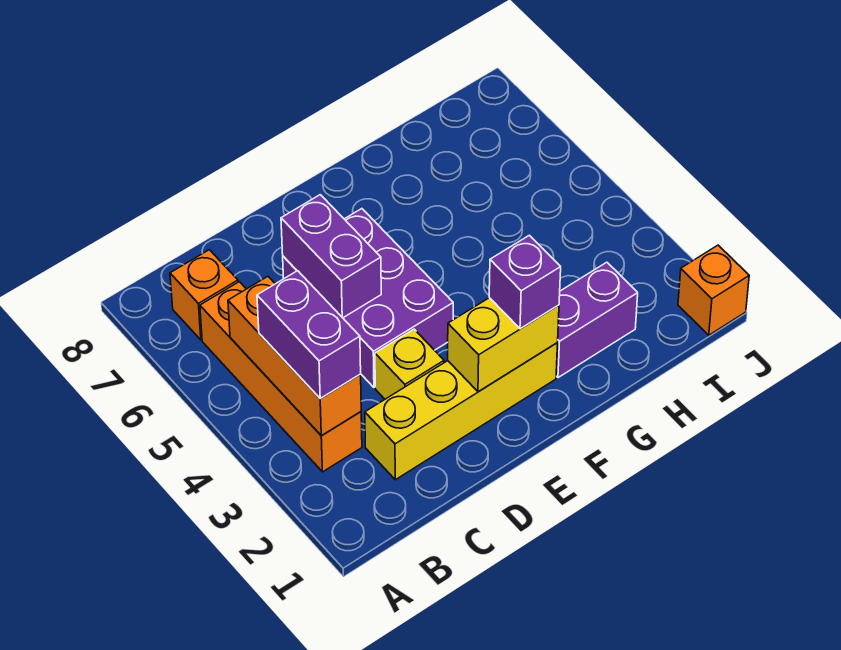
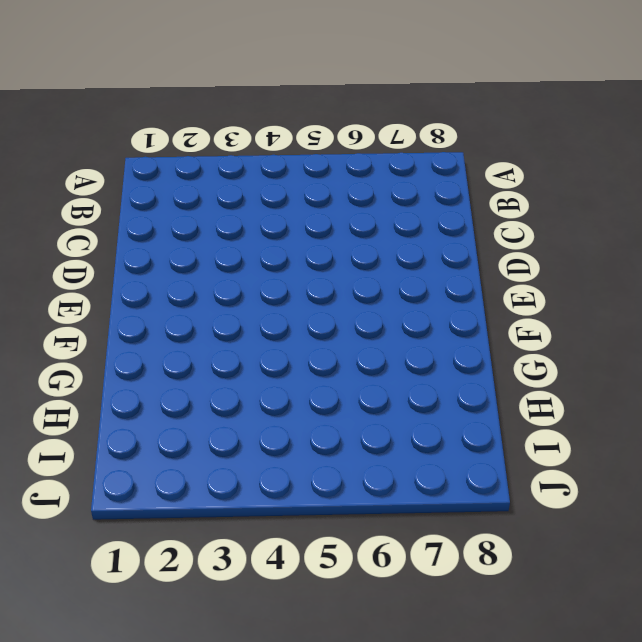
none -> orange 1x4 brick [200,282,362,472]
none -> orange 1x1 brick [170,250,238,340]
none -> yellow 1x4 brick [365,343,558,480]

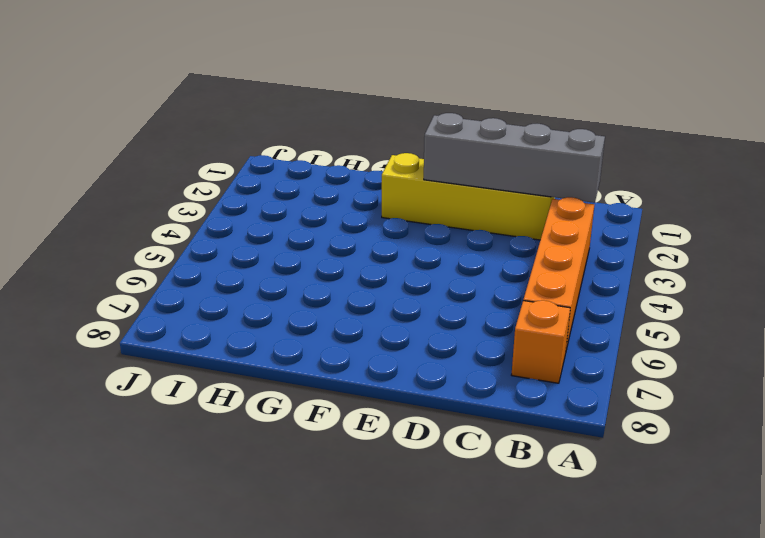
grey 1x4 brick [424,113,605,203] -> yellow 1x2 brick [448,298,559,392]
none -> yellow 1x1 brick [375,329,444,399]
none -> purple 2x3 brick [283,209,453,387]
none -> purple 1x2 brick [556,262,638,378]

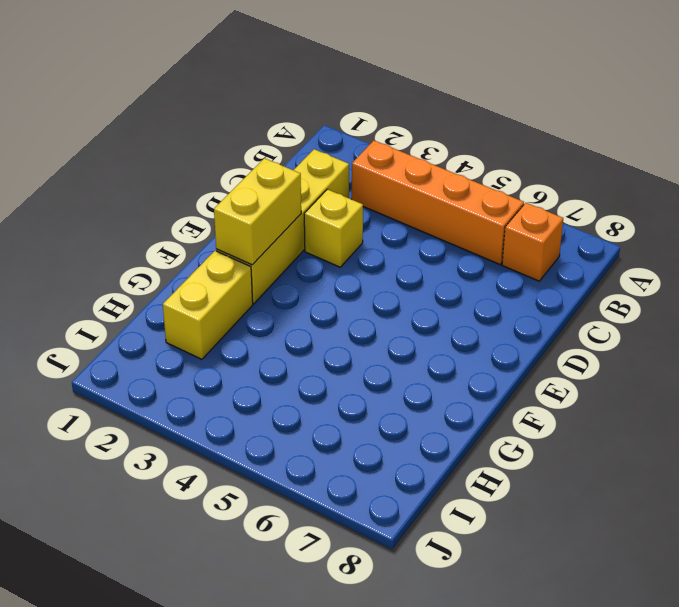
yellow 1x2 brick [163,251,253,359] -> purple 1x2 brick [556,262,638,378]
none -> purple 2x3 brick [283,209,453,387]
none -> orange 1x1 brick [678,245,749,335]
none -> orange 1x3 brick [228,276,361,436]

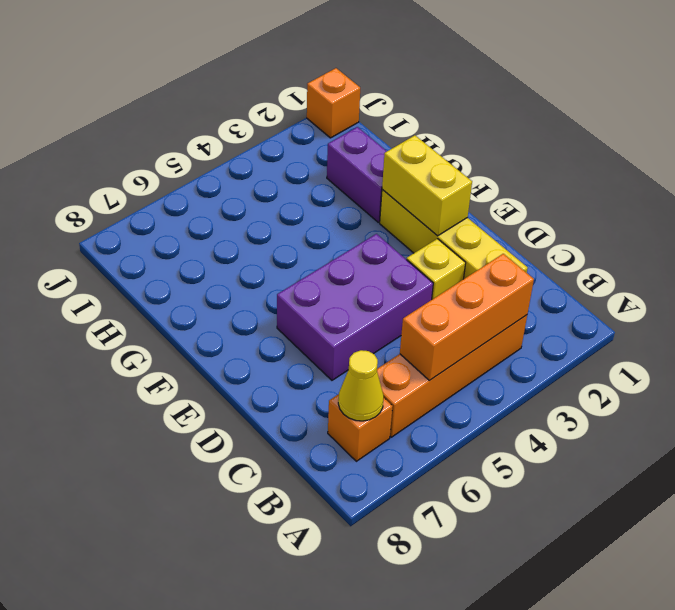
yellow 1x1 cone [338,350,384,421] -> none
none -> purple 1x2 brick [281,195,381,318]
none -> purple 1x2 brick [257,271,361,399]
none -> purple 1x1 brick [489,235,561,329]

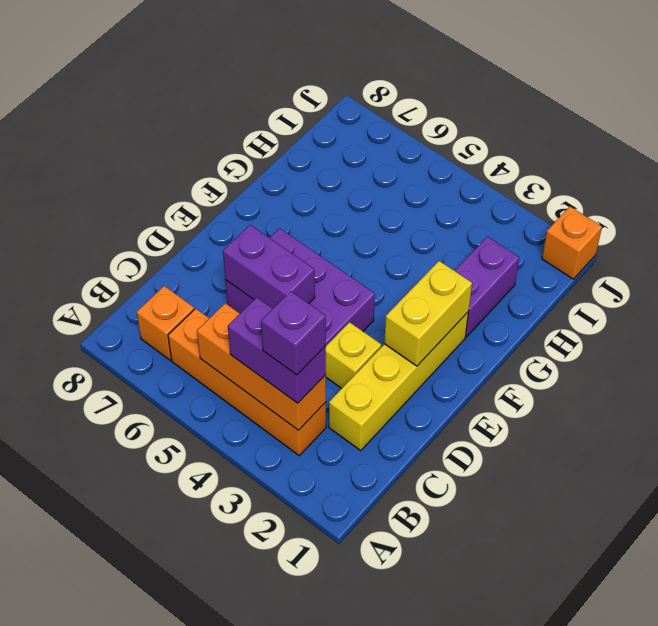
purple 1x1 brick [261,291,326,375] -> purple 1x1 brick moved to [489,235,561,329]

